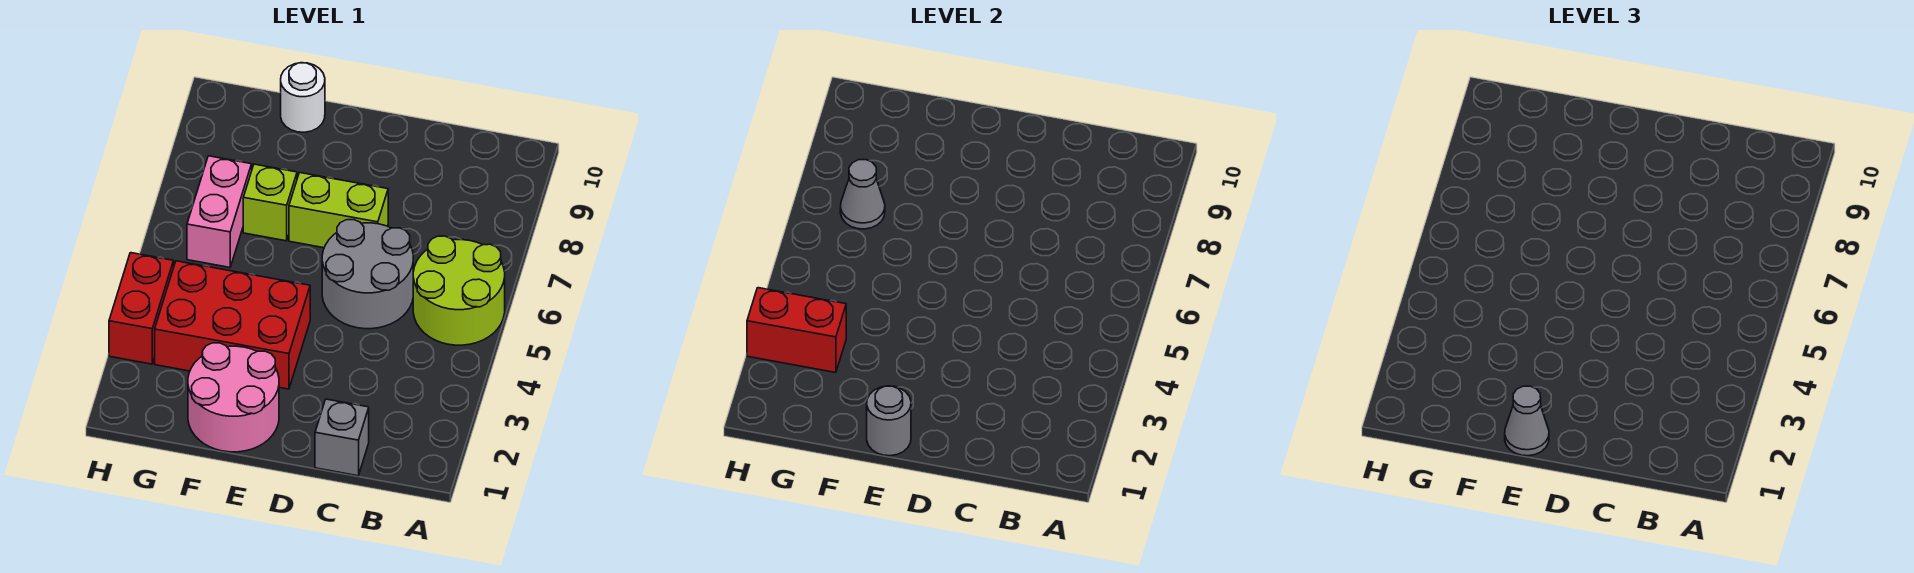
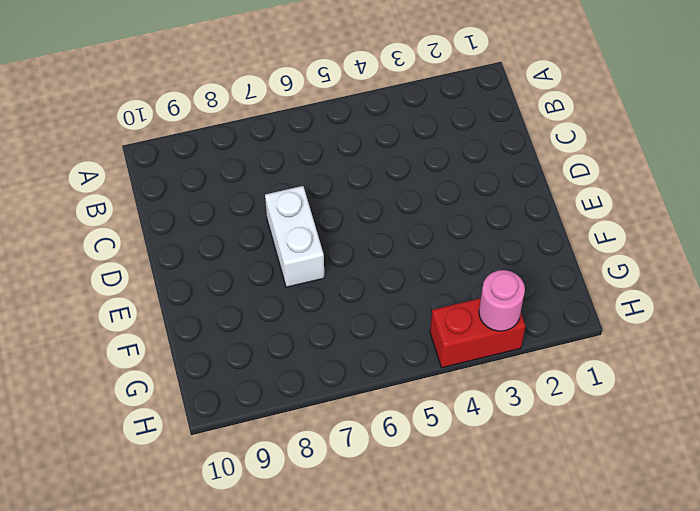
white 1x2 brick [265,186,324,287] -> lime 1x2 brick [289,173,388,248]
pink 1x1 round brick [479,270,525,331] -> red 1x2 brick [747,288,846,373]
none -> lime 2x2 round brick [413,236,505,345]
none -> grey 1x1 brick [315,399,369,476]
none -> grey 2x2 round brick [322,220,413,329]

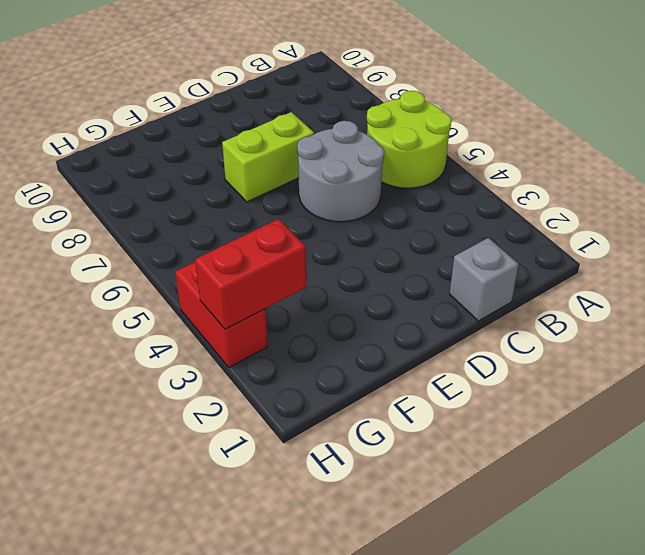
none -> pink 2x2 round brick [188,343,279,452]
none -> red 2x3 brick [155,261,310,389]
none -> lime 1x1 brick [243,164,297,241]

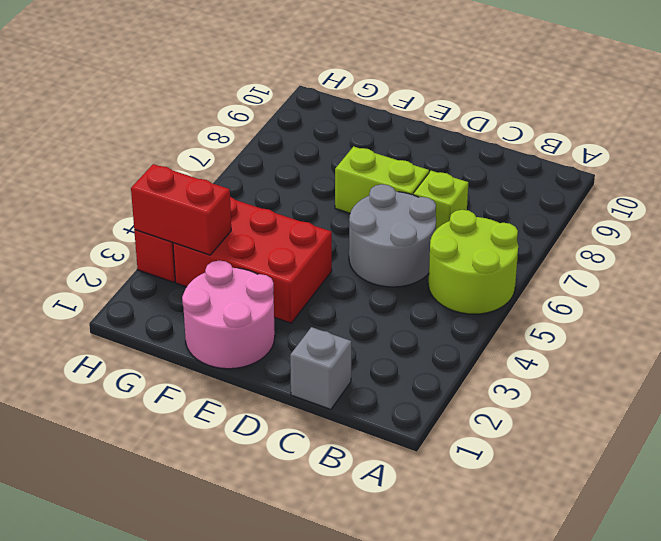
lime 1x1 brick [413,171,468,229] -> lime 1x1 brick moved to [243,164,297,241]
none -> white 1x1 round brick [281,63,325,132]
none -> pink 1x2 brick [187,156,252,267]
none -> grey 1x1 round brick [867,386,911,456]

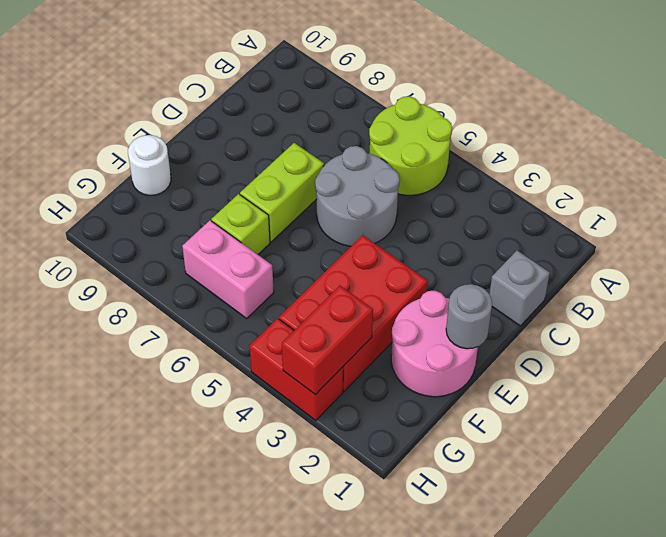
none -> grey 1x1 cone [840,160,885,229]
none -> grey 1x1 cone [1505,386,1549,456]

